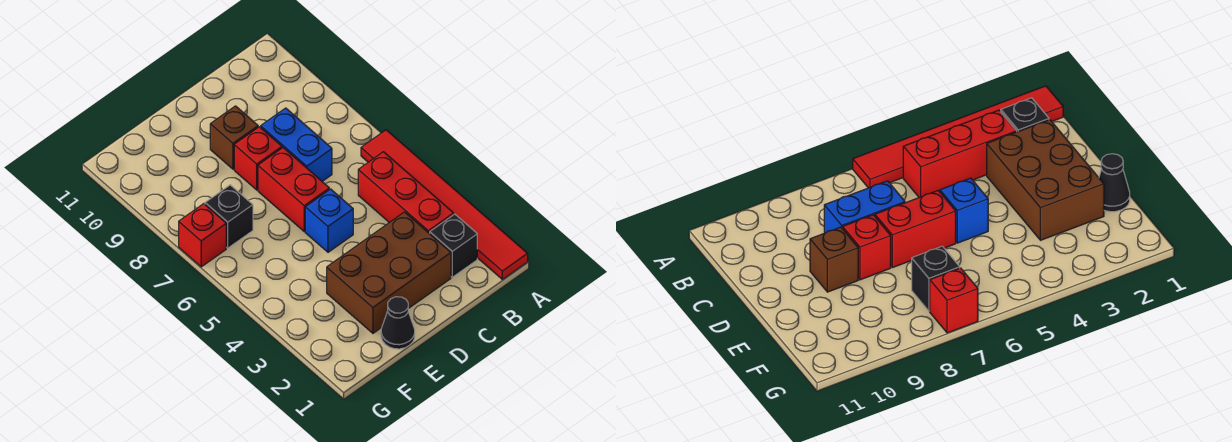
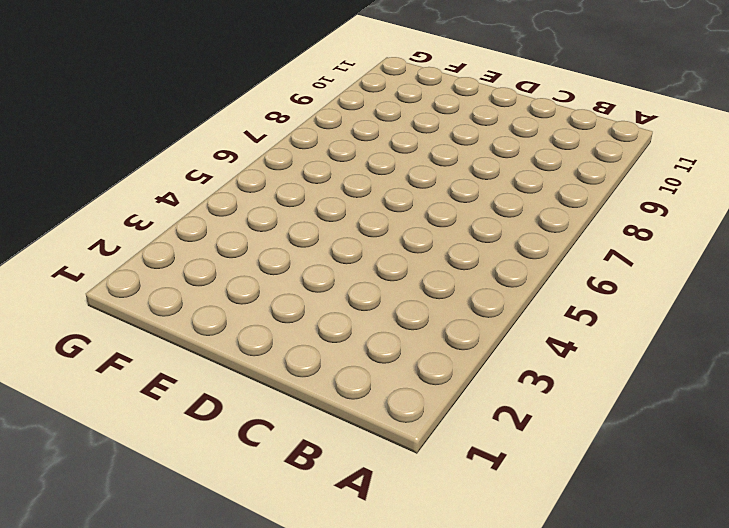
none -> red 1x6 tile [361,130,528,279]
none -> black 1x1 brick [430,214,477,277]
none -> red 1x3 brick [358,152,454,234]

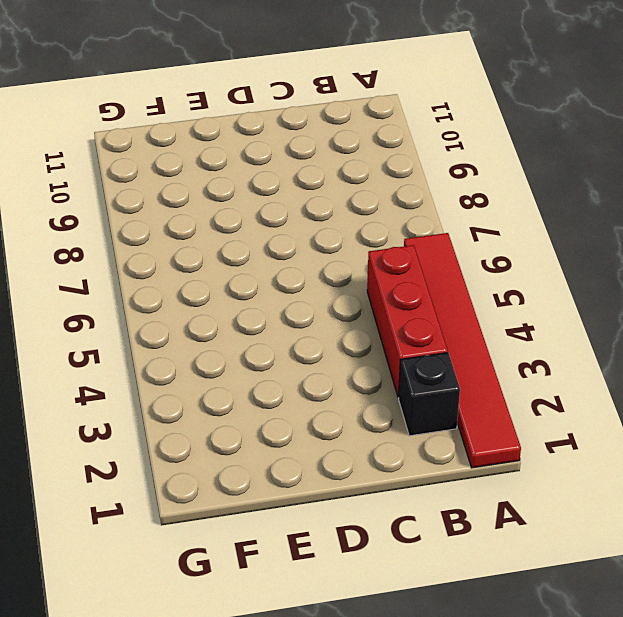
none -> brown 2x3 brick [327,212,451,333]
none -> blue 1x2 brick [261,108,332,181]
none -> blue 1x1 brick [305,189,353,252]

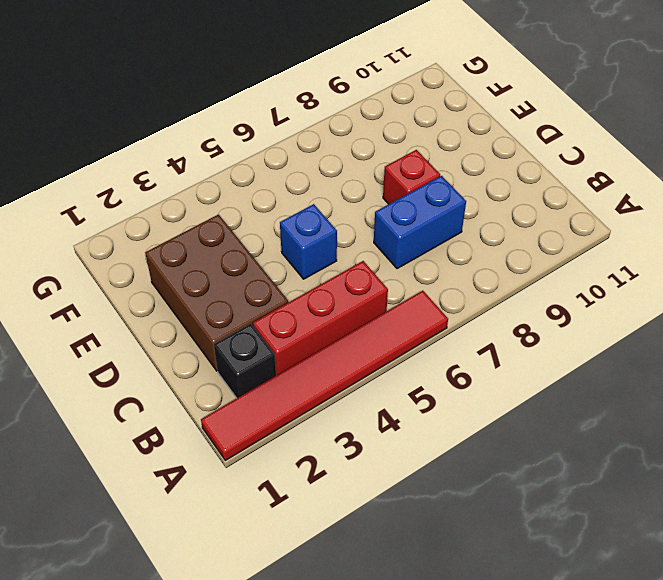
none -> red 1x2 brick [258,148,329,231]
none -> brown 1x1 brick [210,106,258,169]
none -> black 1x1 cone [381,297,415,349]

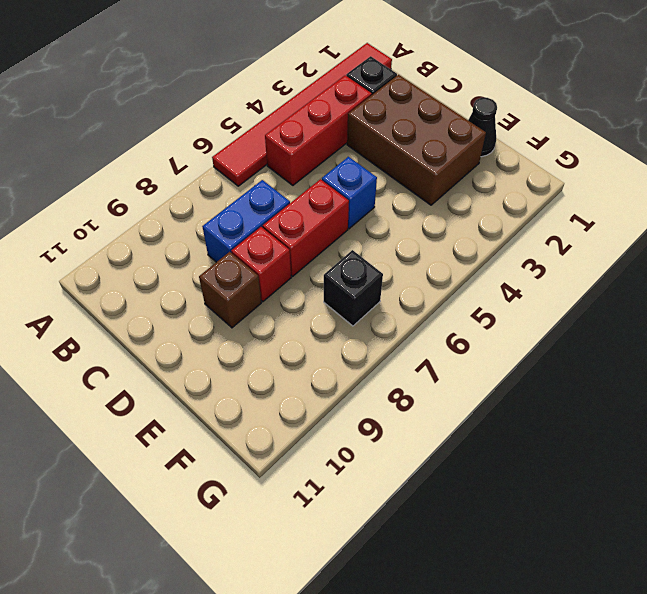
none -> red 1x1 brick [179,204,226,267]

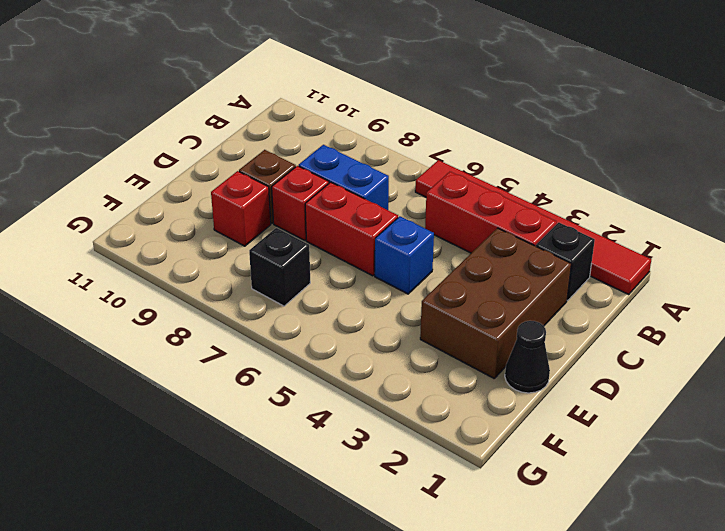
red 1x1 brick [211,171,271,246] -> red 1x1 brick moved to [179,204,226,267]

